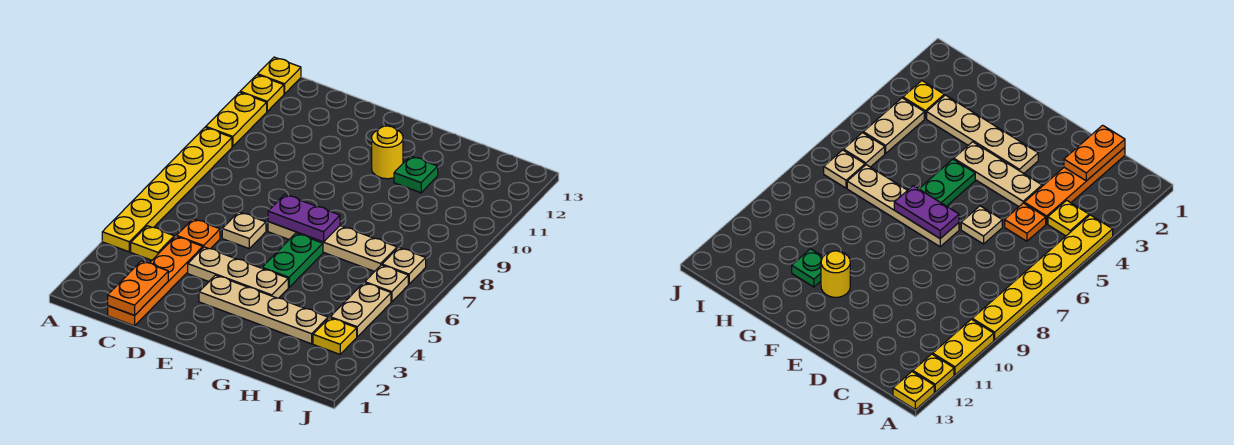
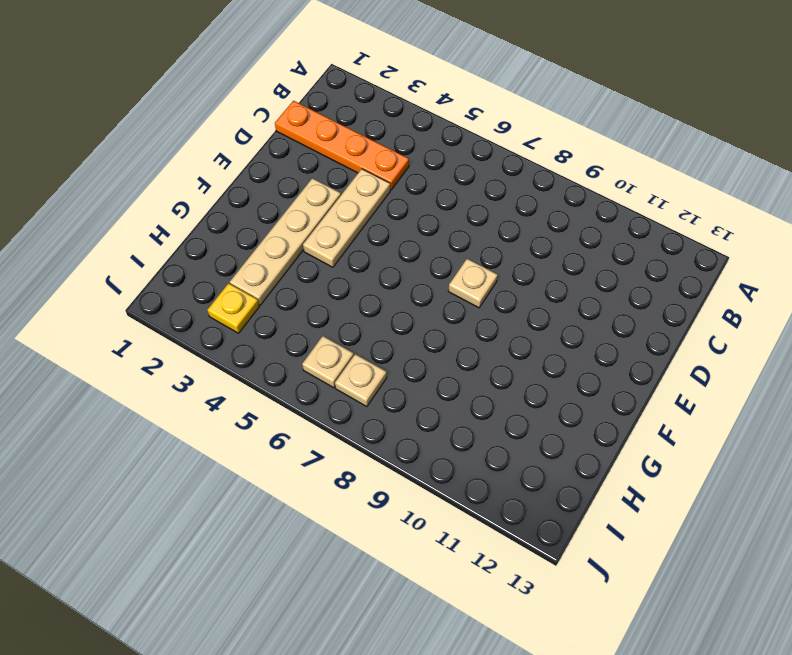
tan 1x1 plate [448,259,498,308] -> tan 1x1 plate moved to [222,212,266,248]
none -> yellow 1x6 plate [102,127,232,252]
none -> yellow 1x2 plate [206,92,267,147]
none -> yellow 1x1 plate [240,75,284,111]

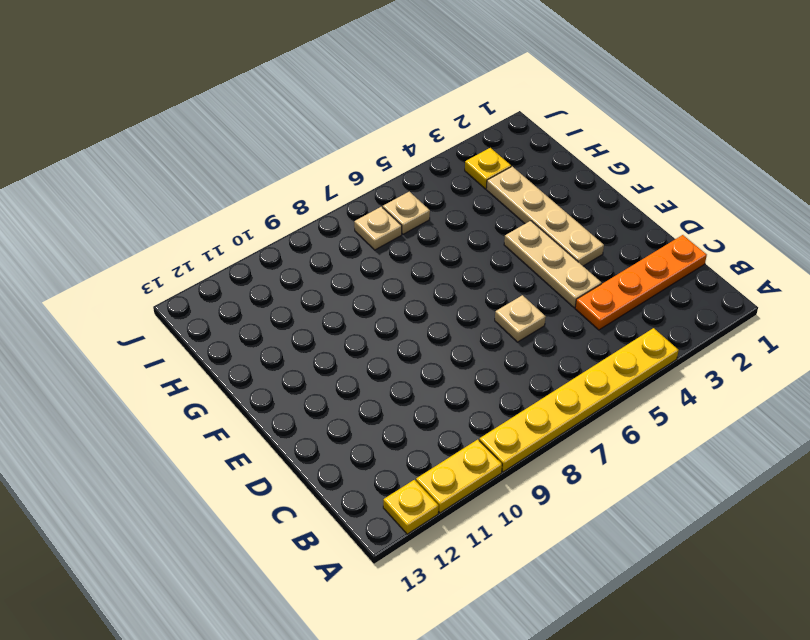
none -> yellow 1x1 plate [258,57,301,94]
none -> yellow 1x1 plate [131,226,174,260]
none -> orange 1x1 plate [177,219,220,249]

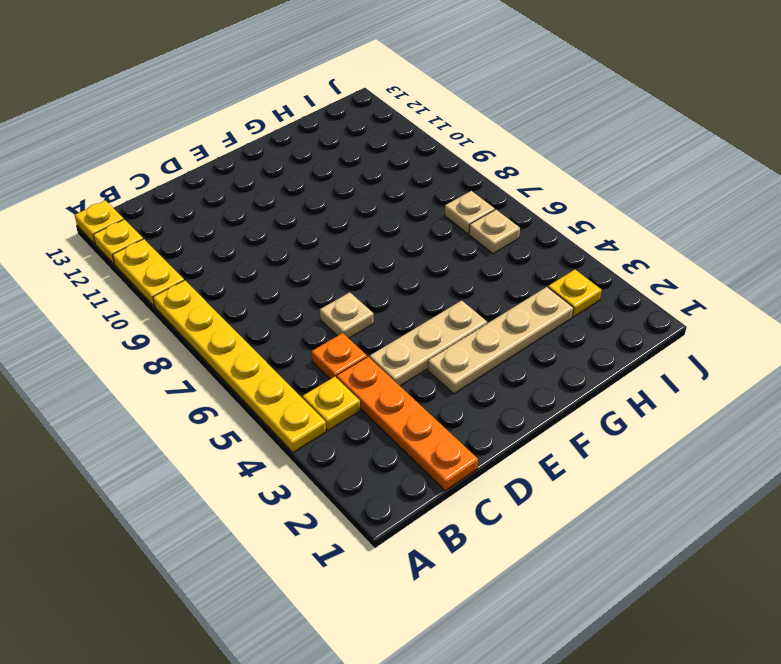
none -> tan 1x4 plate [268,222,397,271]
none -> green 1x2 plate [262,233,323,287]
none -> yellow 1x1 round brick [372,126,403,179]

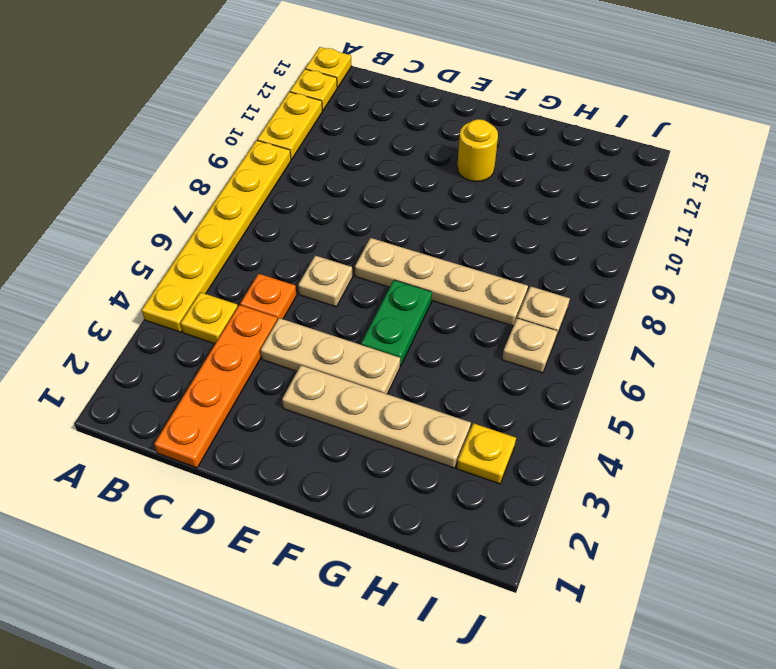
none -> green 1x1 plate [394,156,438,193]
none -> tan 1x2 plate [330,282,391,337]
none -> orange 1x2 plate [108,261,168,315]

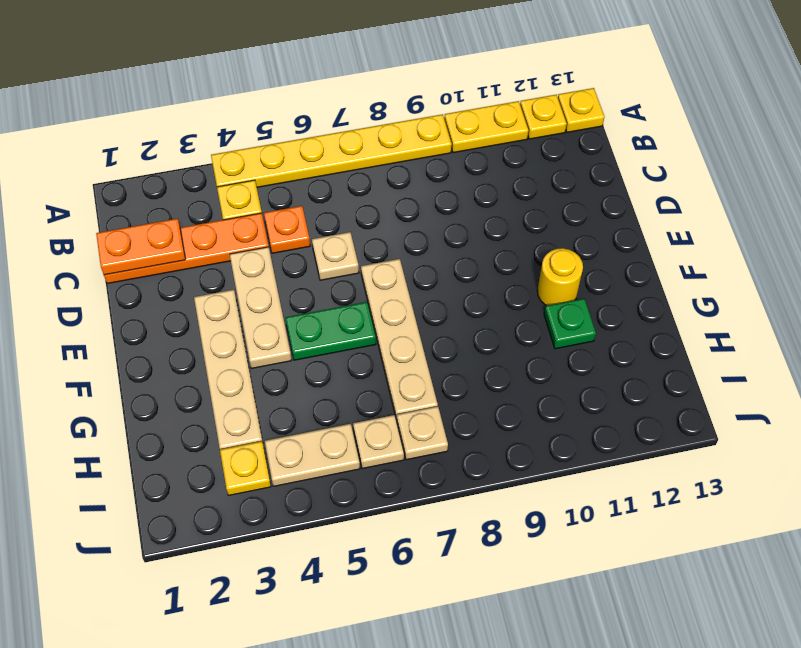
none -> purple 1x2 plate [268,195,340,242]

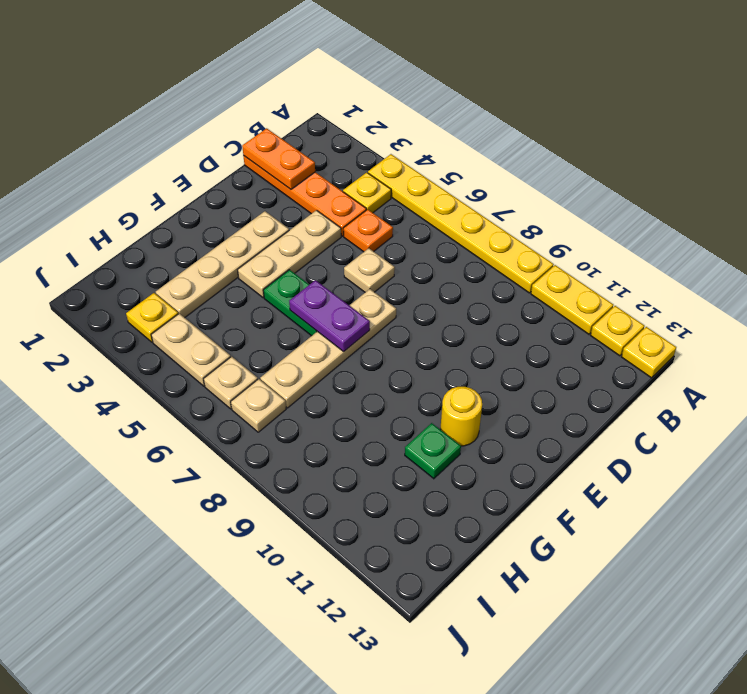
purple 1x2 plate [289,280,370,352] -> purple 1x2 plate turned to [268,195,340,242]

